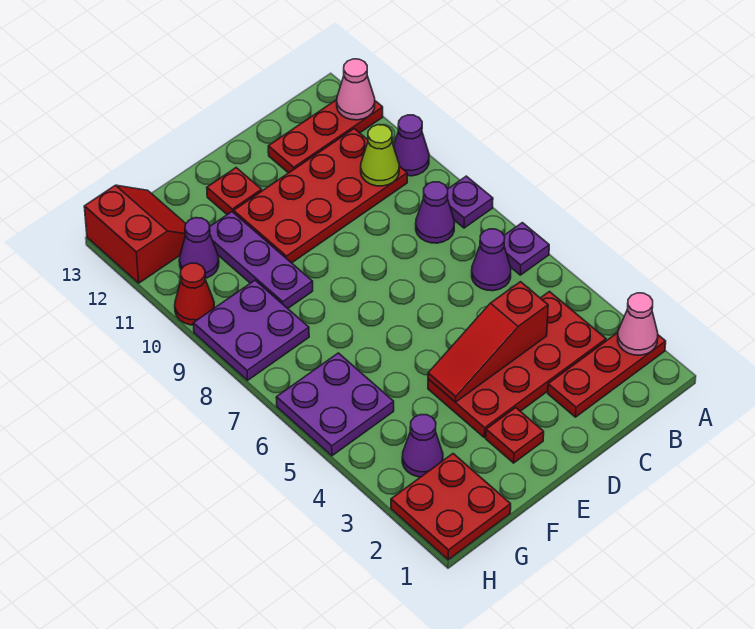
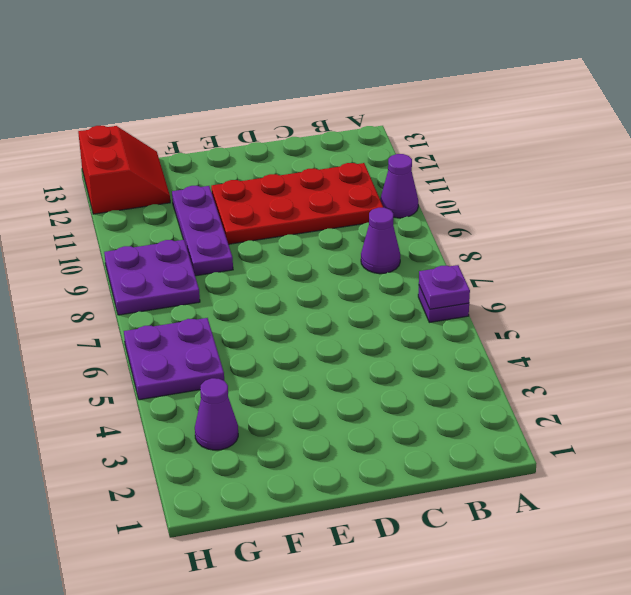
purple 1x1 plate [419,265,470,309] -> purple 1x1 plate moved to [448,176,493,228]
none -> red 1x3 plate [548,333,666,417]
none -> red 1x3 plate [268,100,383,173]
none -> red 2x4 plate [428,292,606,437]

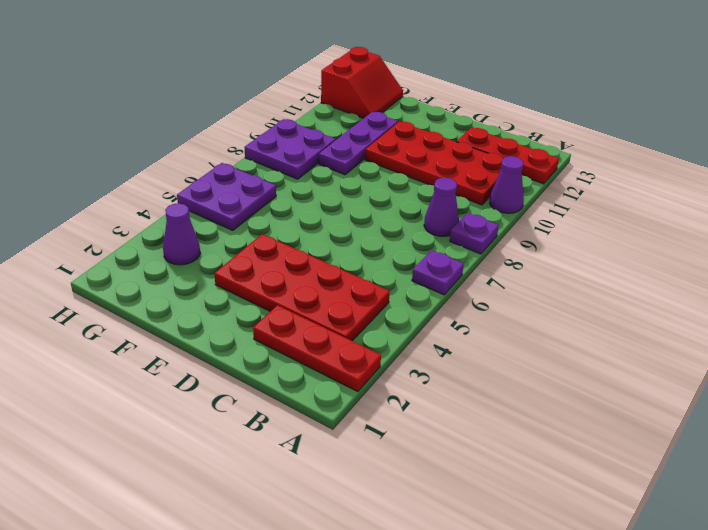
none -> purple 1x1 cone [472,229,511,291]
none -> red 1x1 plate [486,407,544,463]
none -> red 1x1 plate [207,168,262,214]

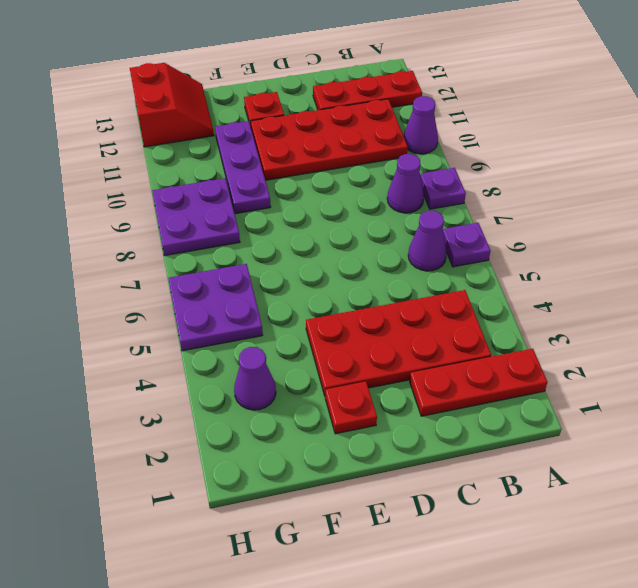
none -> red 2x2 plate [391,454,511,560]
none -> purple 1x1 cone [179,218,219,278]
none -> red 1x1 cone [175,263,215,325]

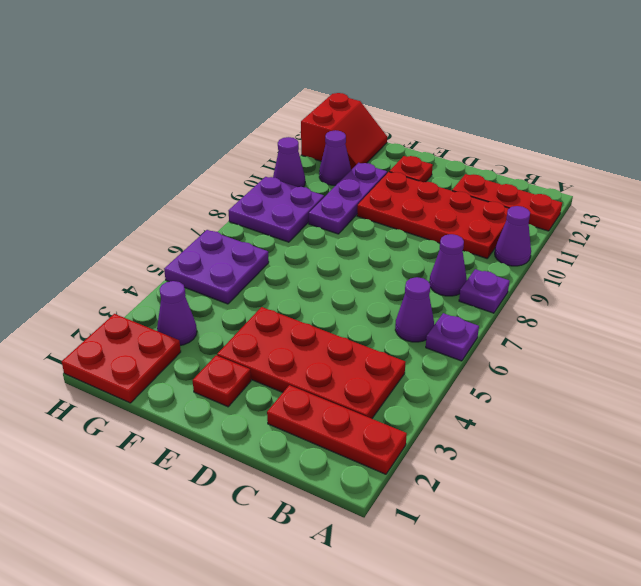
purple 1x1 cone [273,137,305,187] -> red 1x1 cone [175,263,215,325]
none -> pink 1x1 cone [618,293,658,355]
none -> pink 1x1 cone [337,59,375,120]
none -> lime 1x1 cone [361,125,399,186]

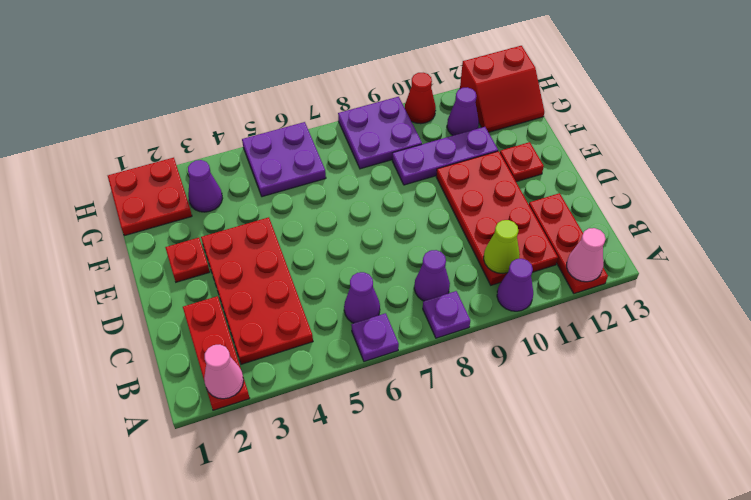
none -> red 1x3 slope [428,282,548,402]

